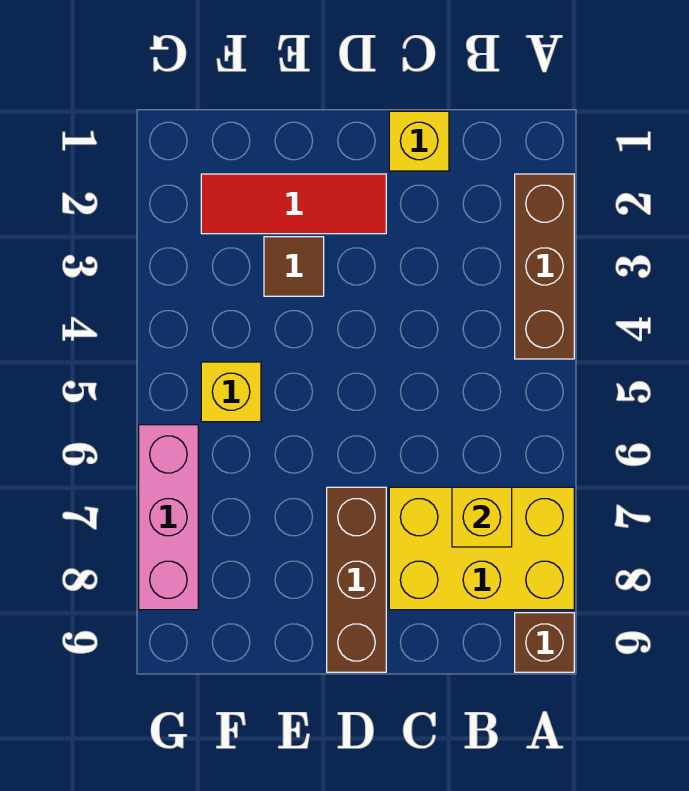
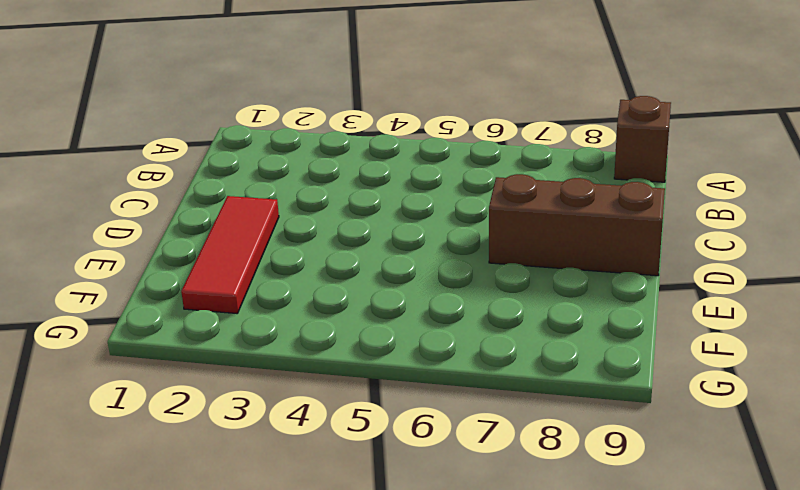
none -> brown 1x3 brick [515,174,574,359]
none -> yellow 2x3 brick [389,487,574,610]

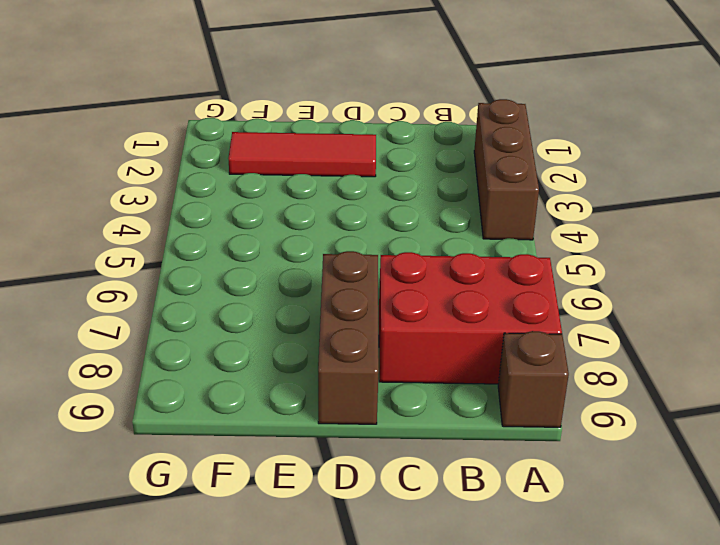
red 2x3 brick [379,252,562,384] -> yellow 2x3 brick [389,487,574,610]
none -> yellow 1x1 brick [389,111,449,171]
none -> brown 1x1 tile [264,237,324,296]

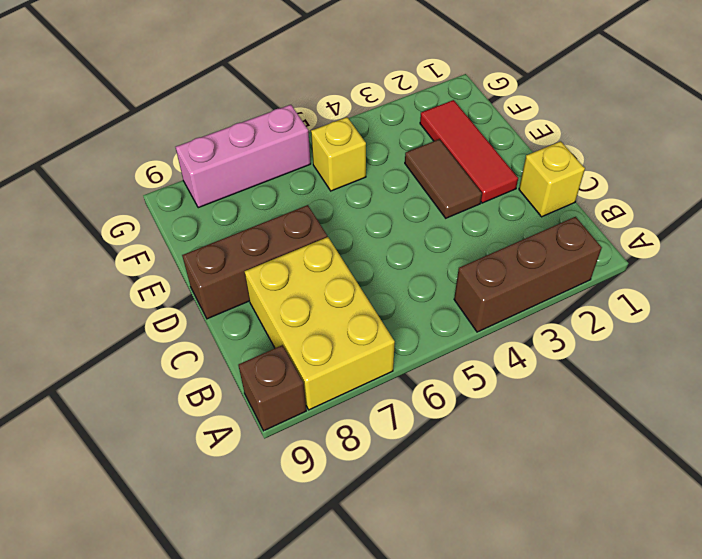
brown 1x2 tile [405,139,482,218] -> brown 1x1 tile [264,237,324,296]
none -> yellow 1x1 brick [452,487,512,547]

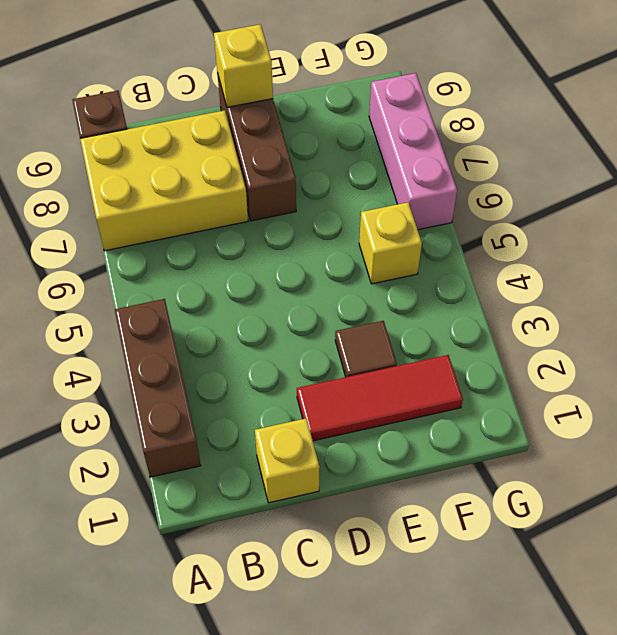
yellow 1x1 brick [214,24,273,107] -> yellow 1x1 brick moved to [452,487,512,547]

